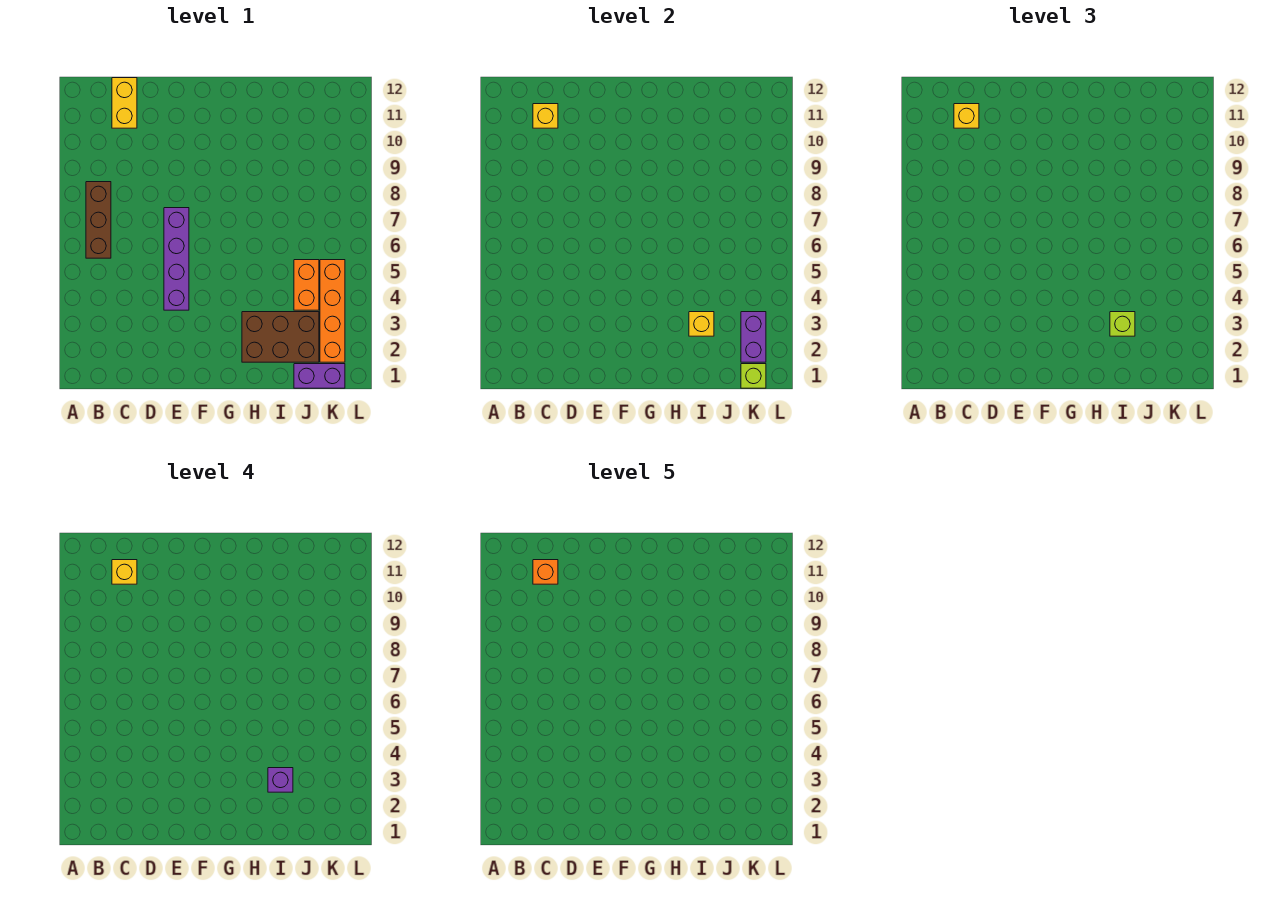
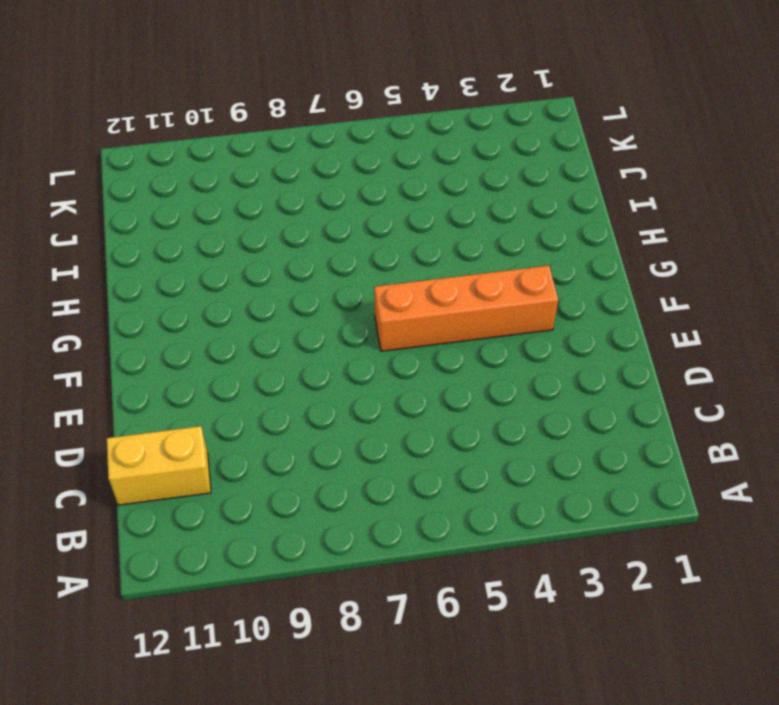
orange 1x4 brick [374,265,558,351] -> orange 1x4 brick moved to [320,260,345,362]
none -> brown 1x3 brick [86,182,111,258]
none -> purple 1x4 brick [164,208,189,310]
none -> brown 2x3 brick [242,312,319,362]

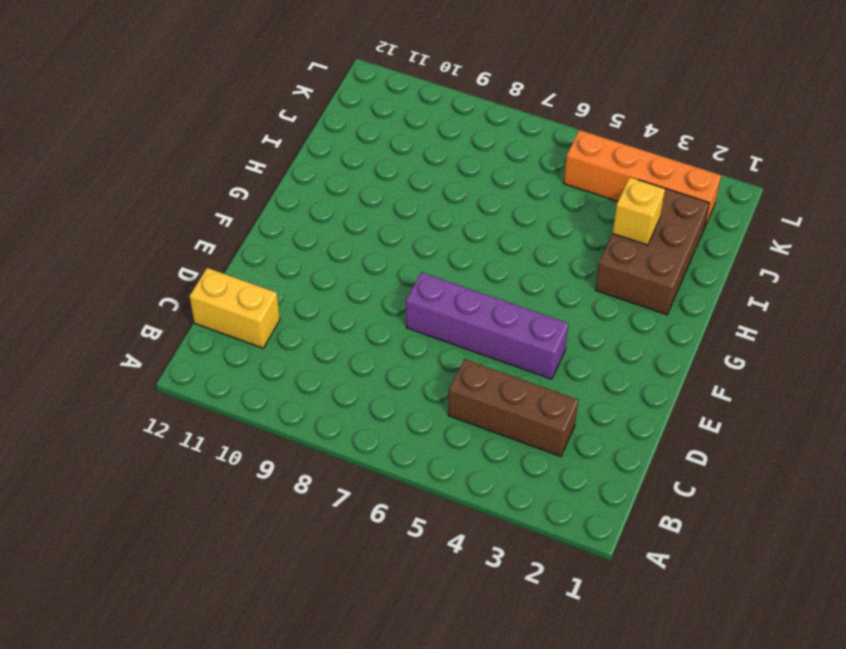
brown 1x3 brick [448,359,578,457] -> brown 1x3 brick moved to [86,182,111,258]
none -> purple 1x2 brick [294,364,345,388]
none -> orange 1x2 brick [294,260,319,310]
none -> yellow 1x1 brick [533,104,558,128]

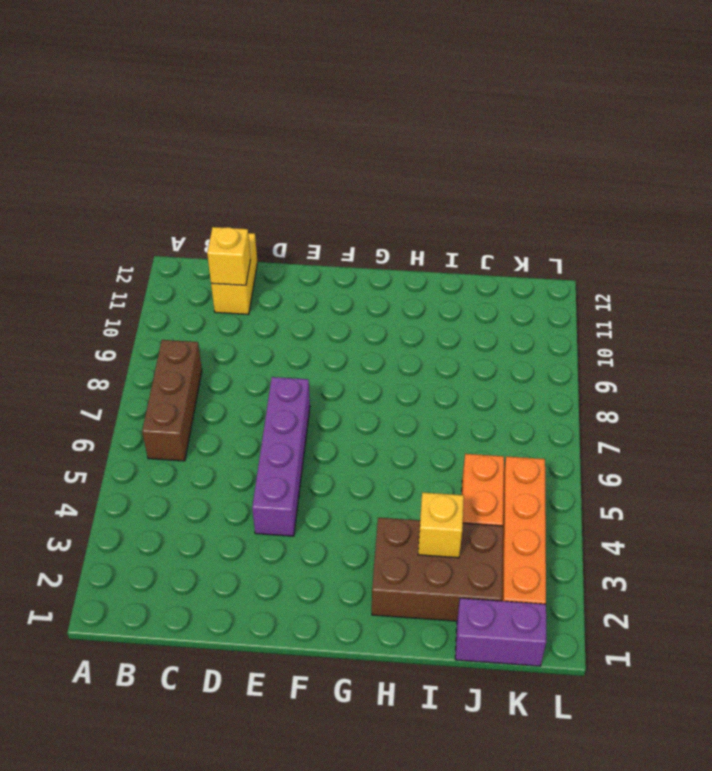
none -> lime 1x1 brick [741,364,766,388]
none -> purple 1x2 brick [741,312,766,362]
none -> yellow 1x1 brick [954,104,979,128]

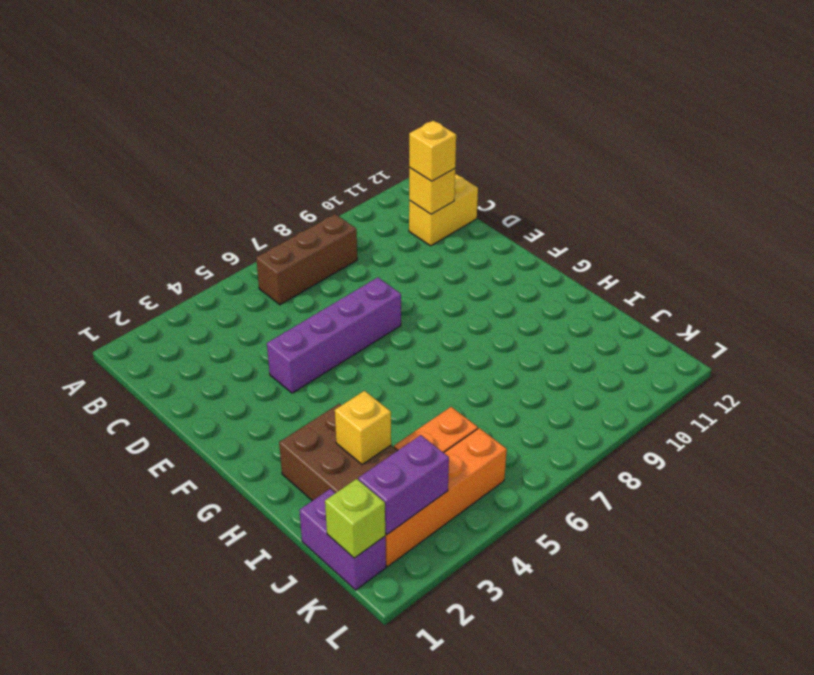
none -> lime 1x1 brick [1110,312,1135,336]
none -> yellow 1x1 brick [112,560,137,584]
none -> purple 1x1 brick [268,768,293,792]

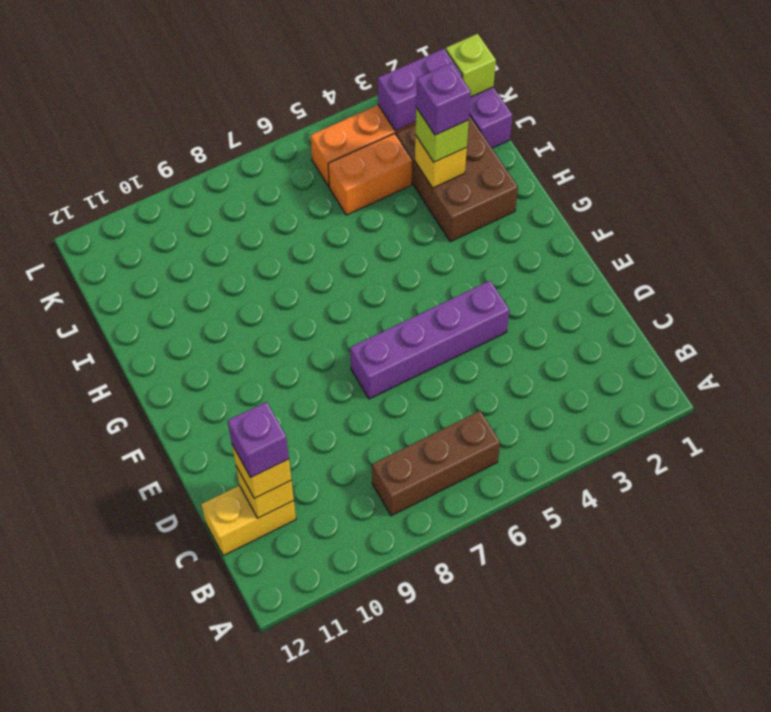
purple 1x1 brick [228,402,289,477] -> yellow 1x1 brick [112,560,137,584]
none -> orange 1x1 brick [533,560,558,584]

